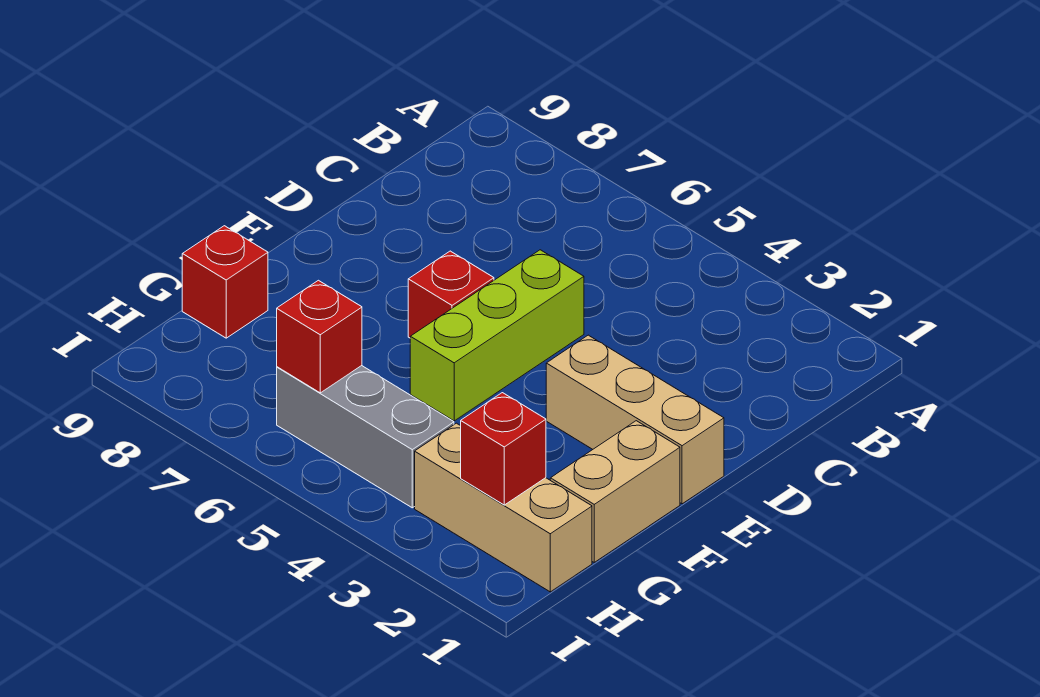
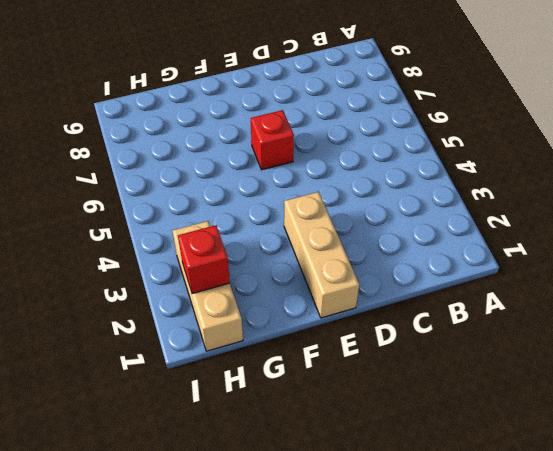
none -> lime 1x3 brick [410,250,584,421]
none -> tan 1x2 brick [550,421,680,562]

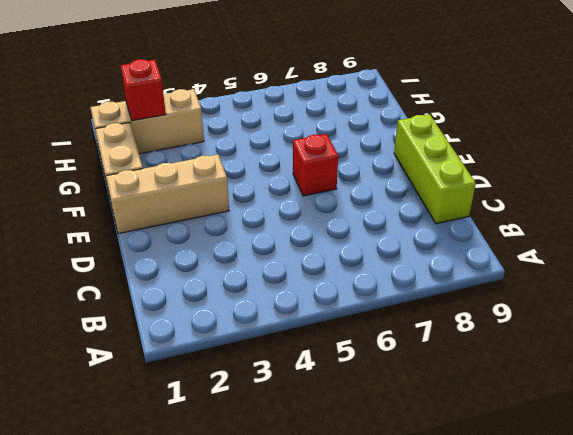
lime 1x3 brick [394,114,476,224] -> lime 1x3 brick moved to [410,250,584,421]
none -> red 1x1 brick [182,226,268,338]
none -> grey 1x3 brick [277,366,454,508]

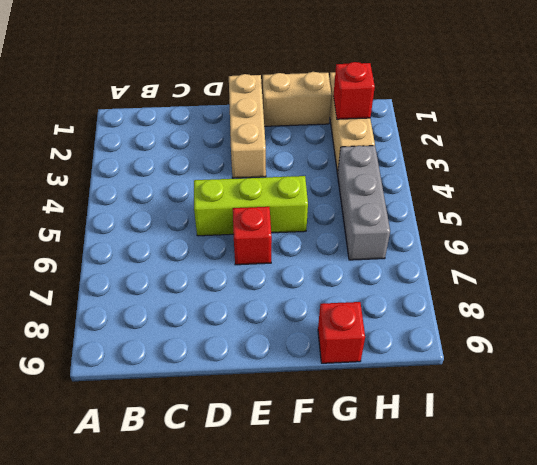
none -> red 1x1 brick [277,280,362,393]

